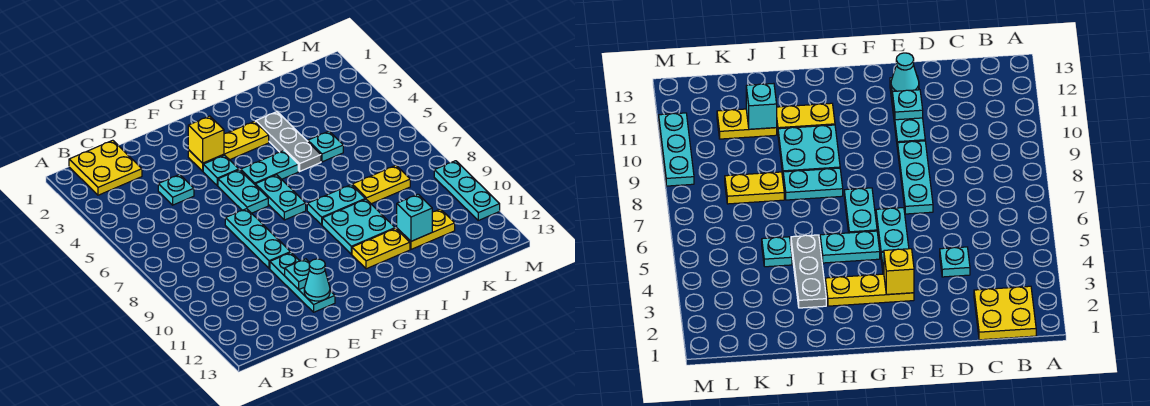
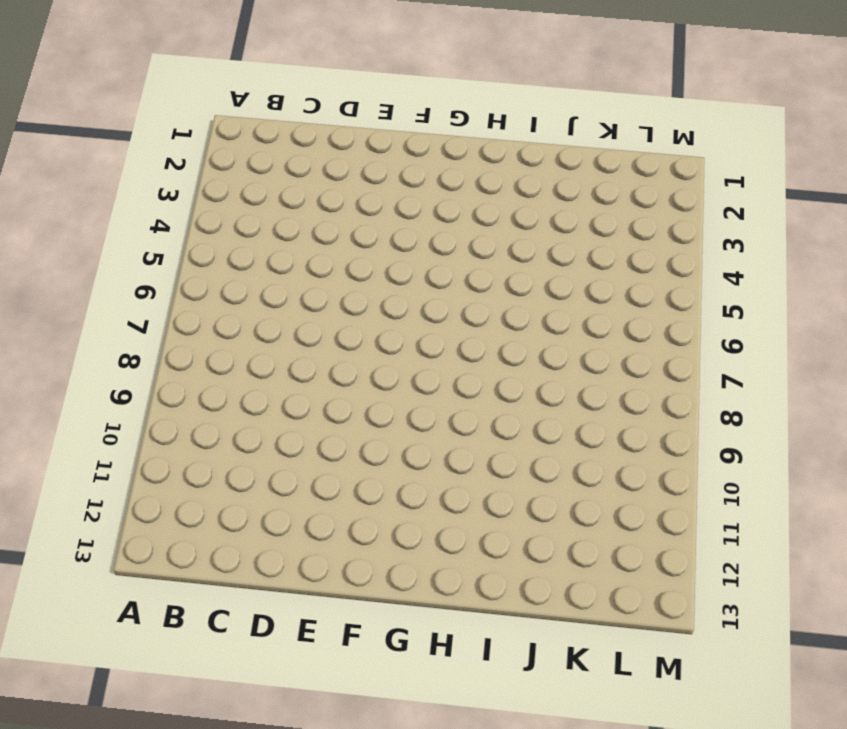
none -> yellow 2x2 plate [69,140,142,195]
none -> cyan 1x1 plate [158,174,194,205]
none -> cyan 1x3 plate [225,209,290,269]

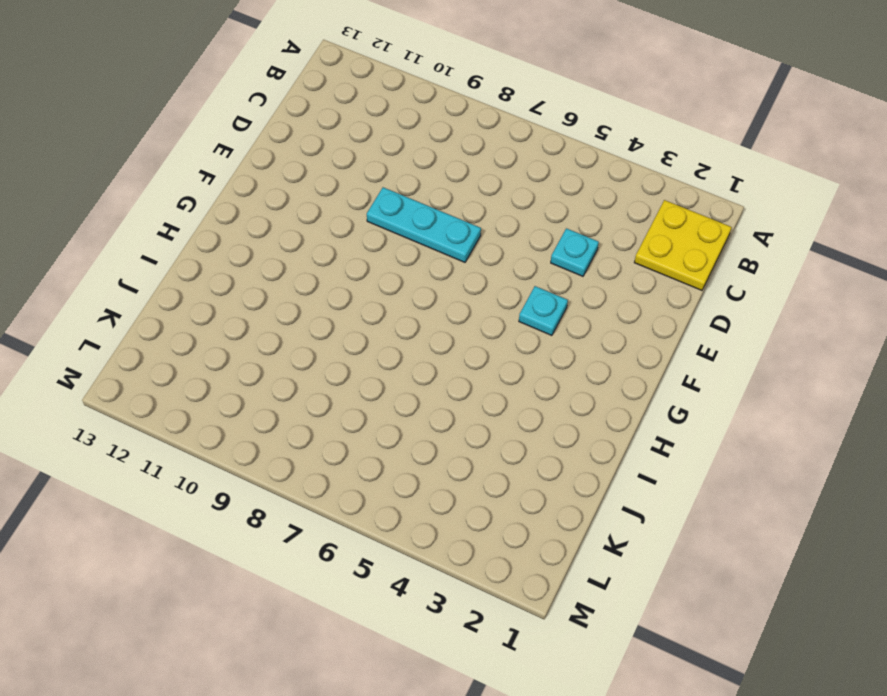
none -> cyan 1x3 plate [270,252,335,312]
none -> yellow 1x3 plate [188,121,269,171]
none -> cyan 1x2 plate [218,170,268,213]

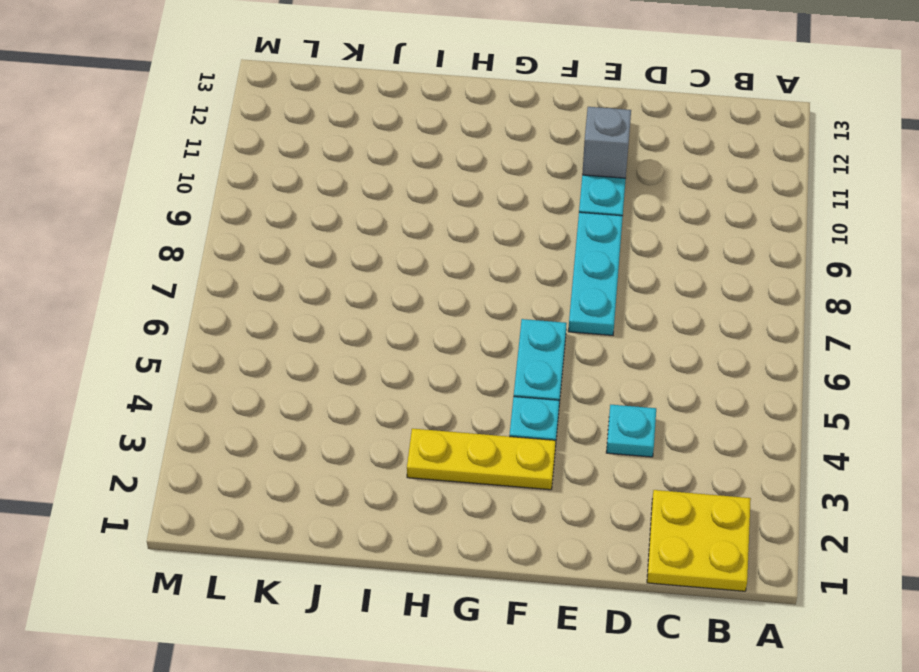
grey 1x1 brick [582,107,631,178] -> cyan 1x1 plate [285,259,310,289]
none -> cyan 1x2 plate [241,150,298,184]
none -> cyan 1x2 plate [255,175,306,220]
none -> cyan 1x2 plate [307,185,365,225]

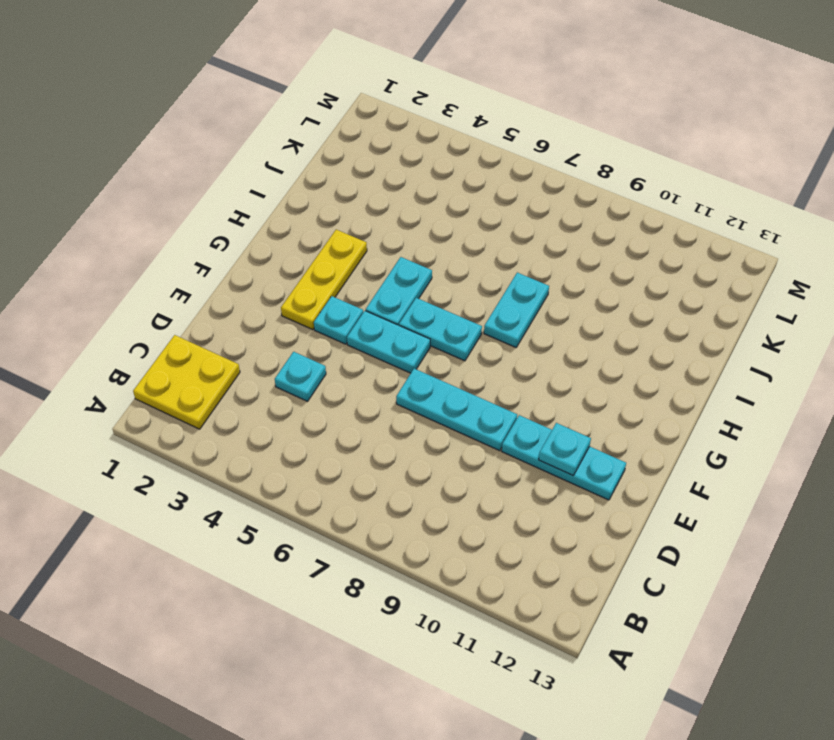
none -> cyan 2x2 plate [322,199,395,254]
none -> yellow 1x2 plate [352,228,410,269]
none -> grey 1x3 plate [256,112,321,171]

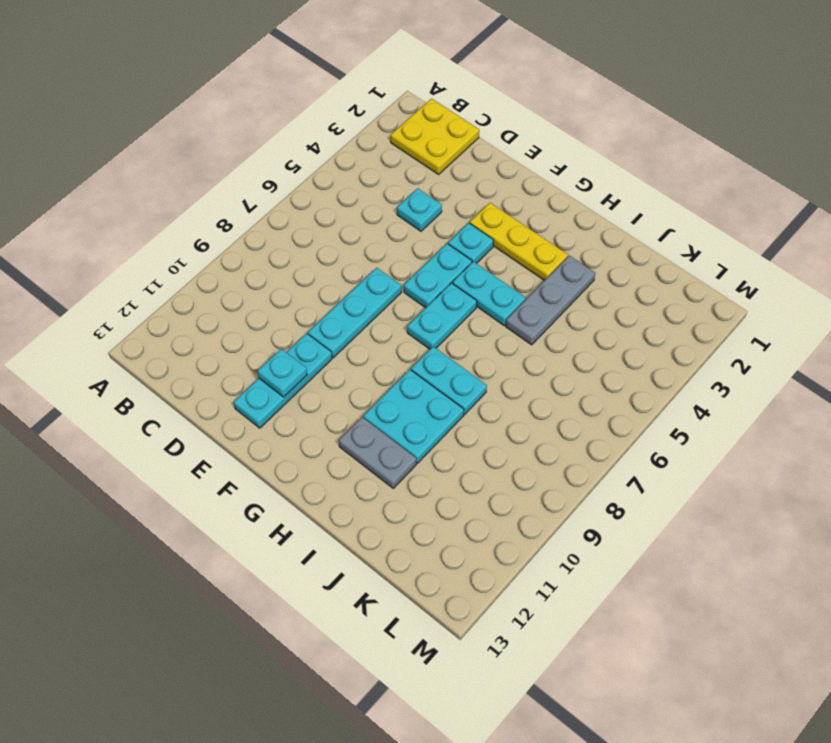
grey 1x2 plate [339,417,416,488] -> yellow 1x2 plate [352,228,410,269]
none -> cyan 1x1 plate [308,131,343,162]
none -> yellow 1x2 plate [352,165,410,204]
none -> yellow 1x2 plate [397,209,455,249]

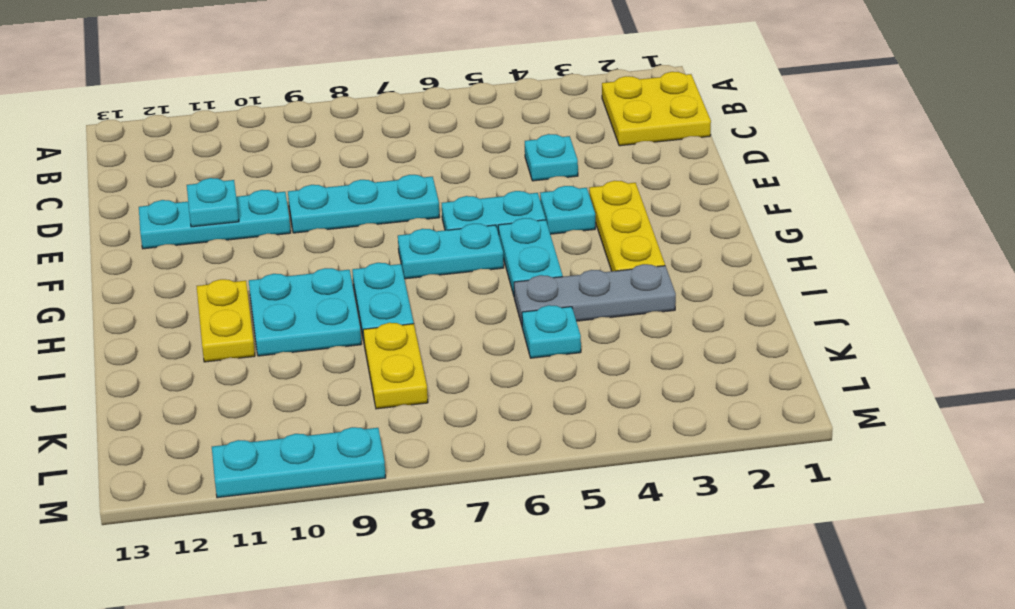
none -> yellow 1x2 plate [397,209,455,249]
none -> cyan 1x1 cone [304,259,330,301]
none -> yellow 1x1 brick [188,116,224,163]

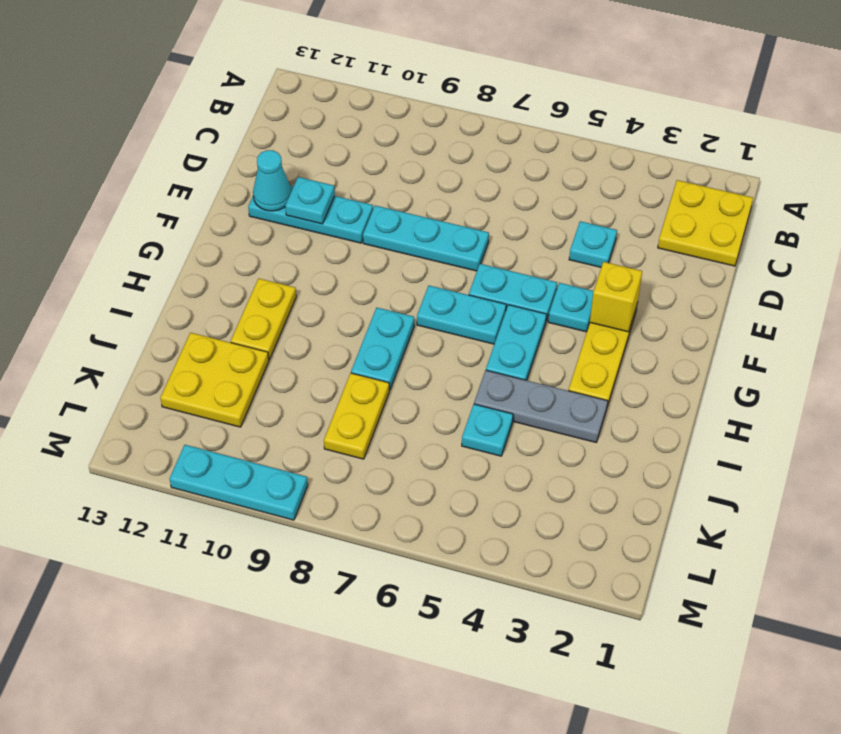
yellow 2x2 plate [160,333,269,427] -> yellow 1x2 plate [397,209,455,249]
none -> cyan 2x2 plate [322,199,395,254]
none -> cyan 1x1 brick [397,194,432,241]

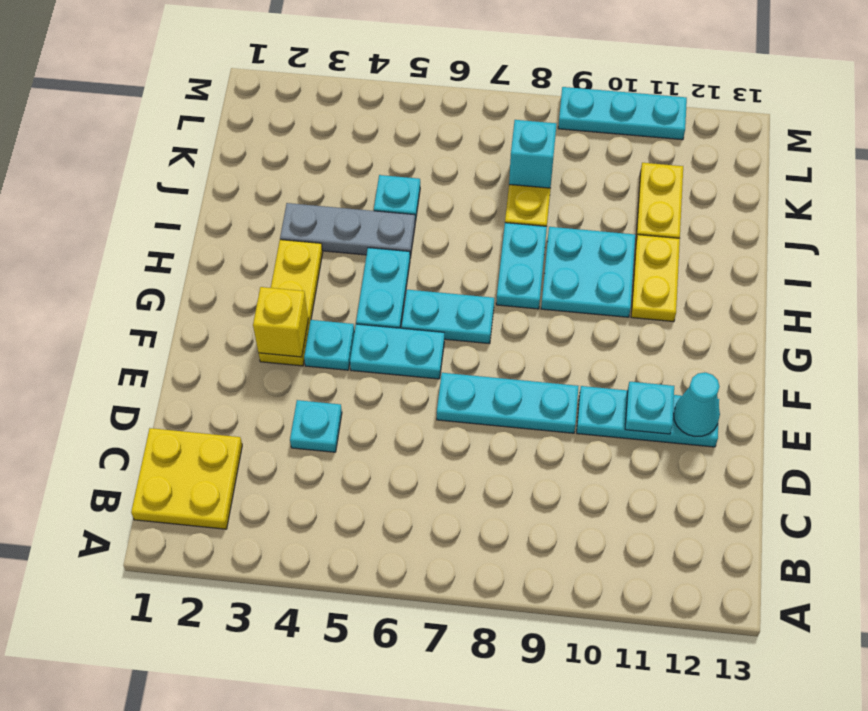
cyan 1x1 brick [509,120,557,188] -> cyan 1x1 brick moved to [397,194,432,241]

